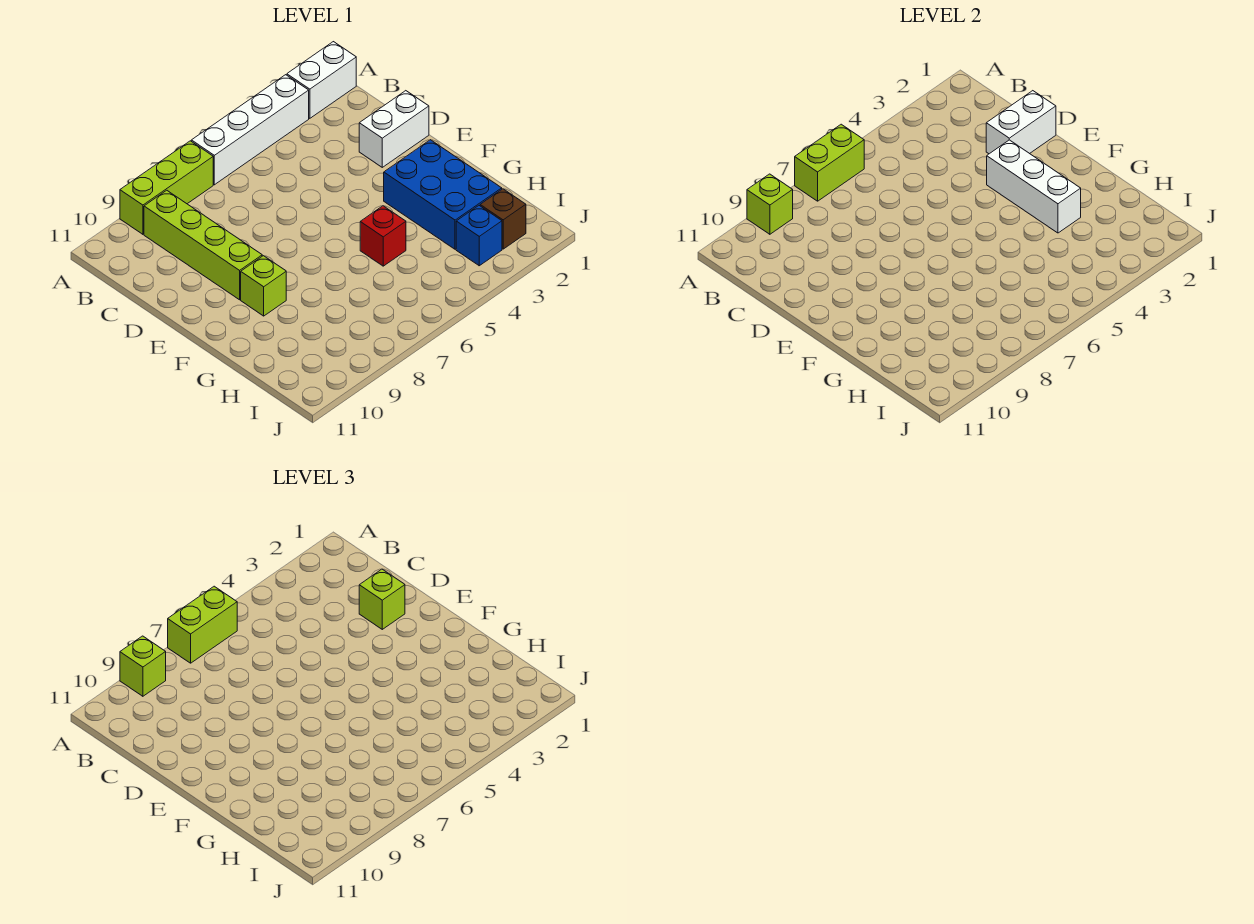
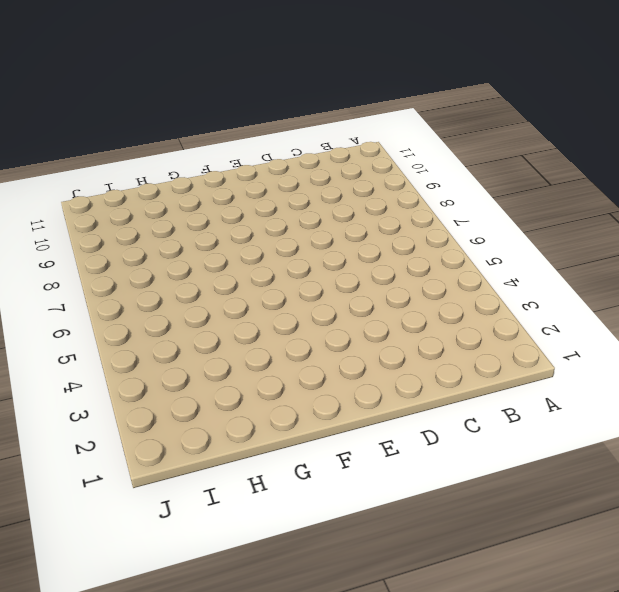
none -> white 1x2 brick [287,42,356,118]
none -> white 1x4 brick [191,75,309,185]
none -> lime 1x3 brick [120,141,213,234]

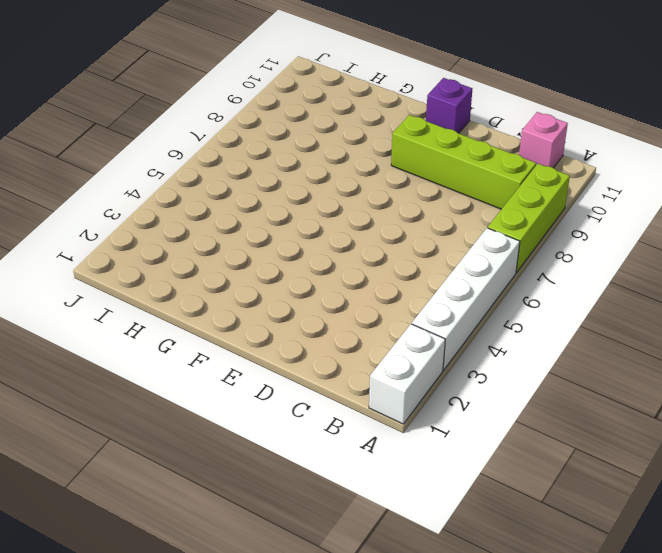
pink 1x1 brick [519,112,568,168] -> none
purple 1x1 brick [426,78,472,133] -> none
none -> white 1x2 brick [359,91,429,167]
none -> blue 2x3 brick [384,140,502,249]
none -> lime 1x1 brick [241,256,286,316]

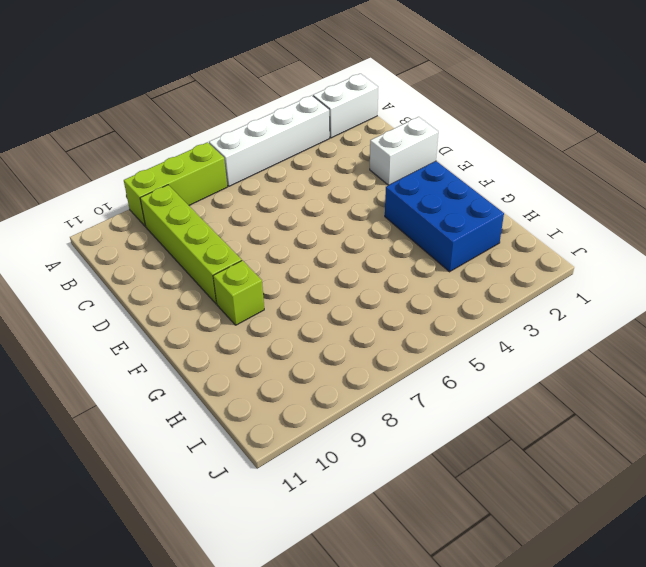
none -> red 1x1 brick [360,206,406,266]
none -> brown 1x1 brick [480,189,526,249]
none -> blue 1x1 brick [456,206,502,266]

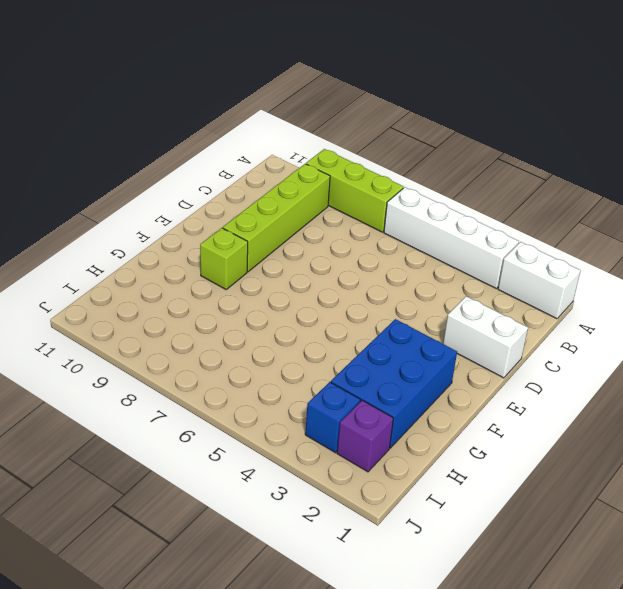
purple 1x1 brick [337,400,393,472] -> brown 1x1 brick [480,189,526,249]
none -> red 1x1 brick [360,206,406,266]
none -> lime 1x2 brick [795,124,864,201]
none -> lime 1x1 brick [747,174,793,234]

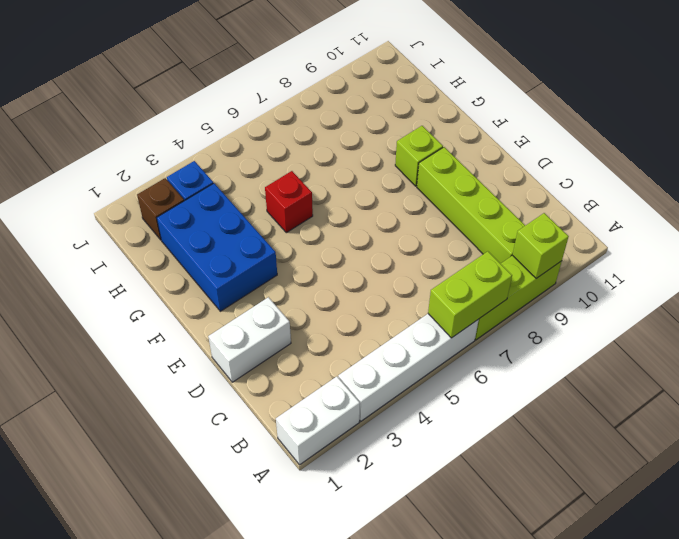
none -> white 1x2 brick [986,91,1056,154]
none -> white 1x3 brick [987,140,1081,233]
none -> lime 1x2 brick [168,586,237,663]

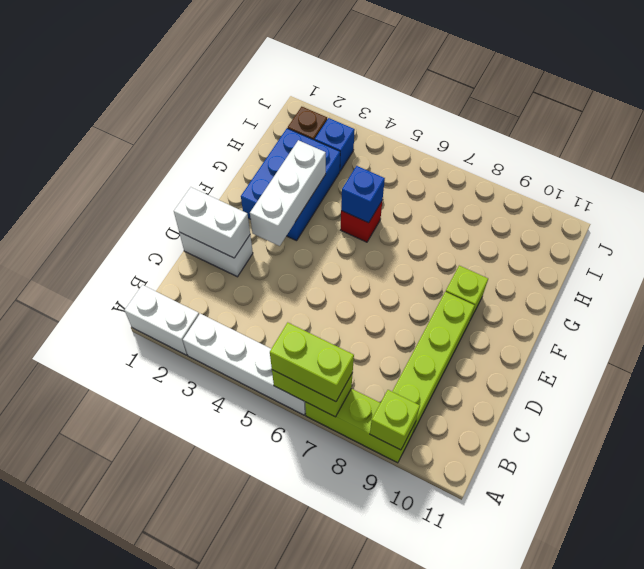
blue 1x1 brick [341,166,385,223] -> none
none -> lime 1x1 brick [120,636,166,696]
none -> lime 1x1 brick [359,569,405,629]

